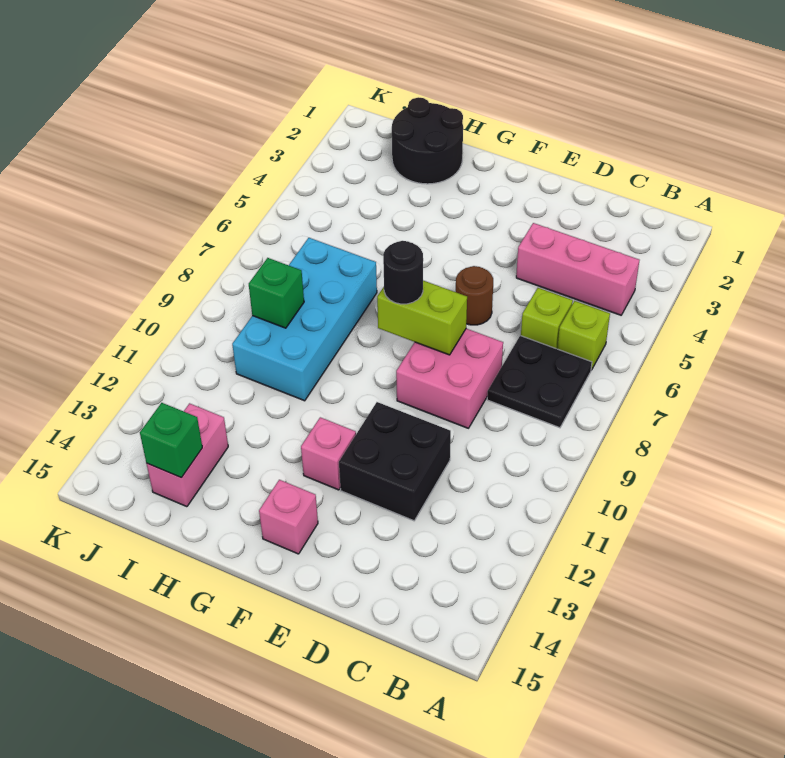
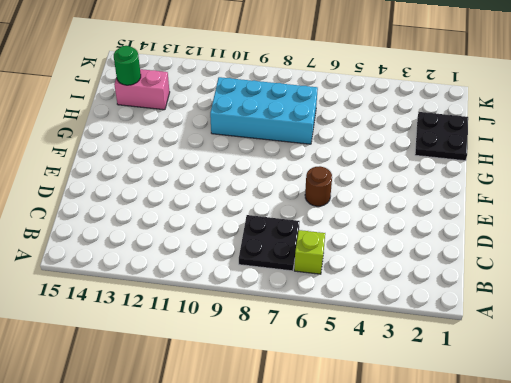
black 2x2 plate [415,112,468,161] -> black 2x2 round brick [392,97,463,184]
green 1x1 round brick [114,46,141,85] -> green 1x1 brick [140,403,202,478]
none -> pink 1x3 brick [516,223,639,315]
none -> lime 1x1 brick [521,288,573,349]
none -> pink 2x2 brick [396,329,503,428]

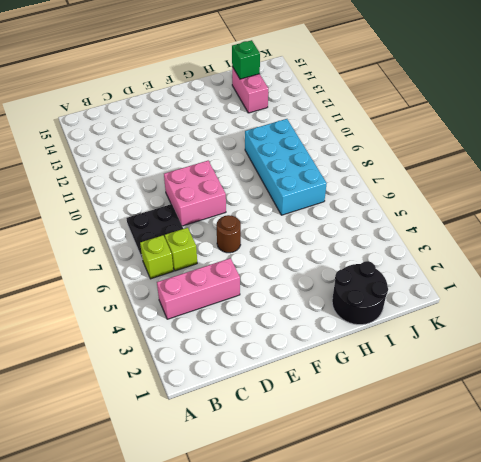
none -> black 2x2 brick [339,402,451,521]
none -> pink 1x1 brick [301,417,356,490]
none -> pink 1x1 brick [259,480,318,554]

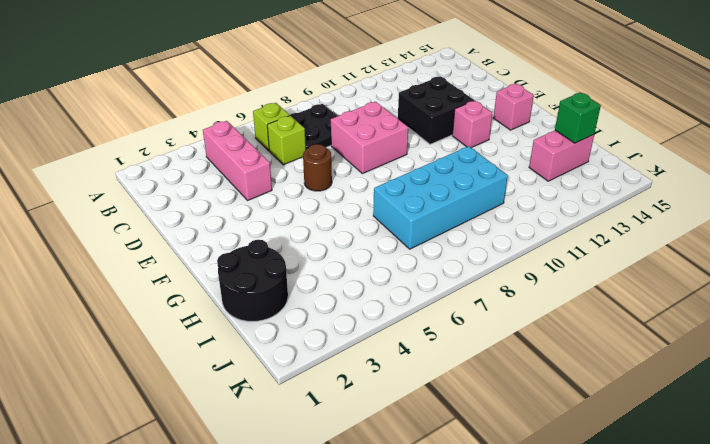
none -> lime 1x2 brick [377,281,467,355]
none -> green 1x1 brick [249,258,304,328]
none -> black 1x1 round brick [383,241,423,304]

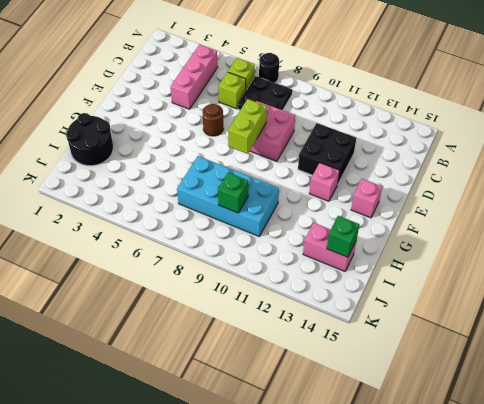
black 1x1 round brick [259,53,279,83] -> black 1x1 round brick moved to [383,241,423,304]

